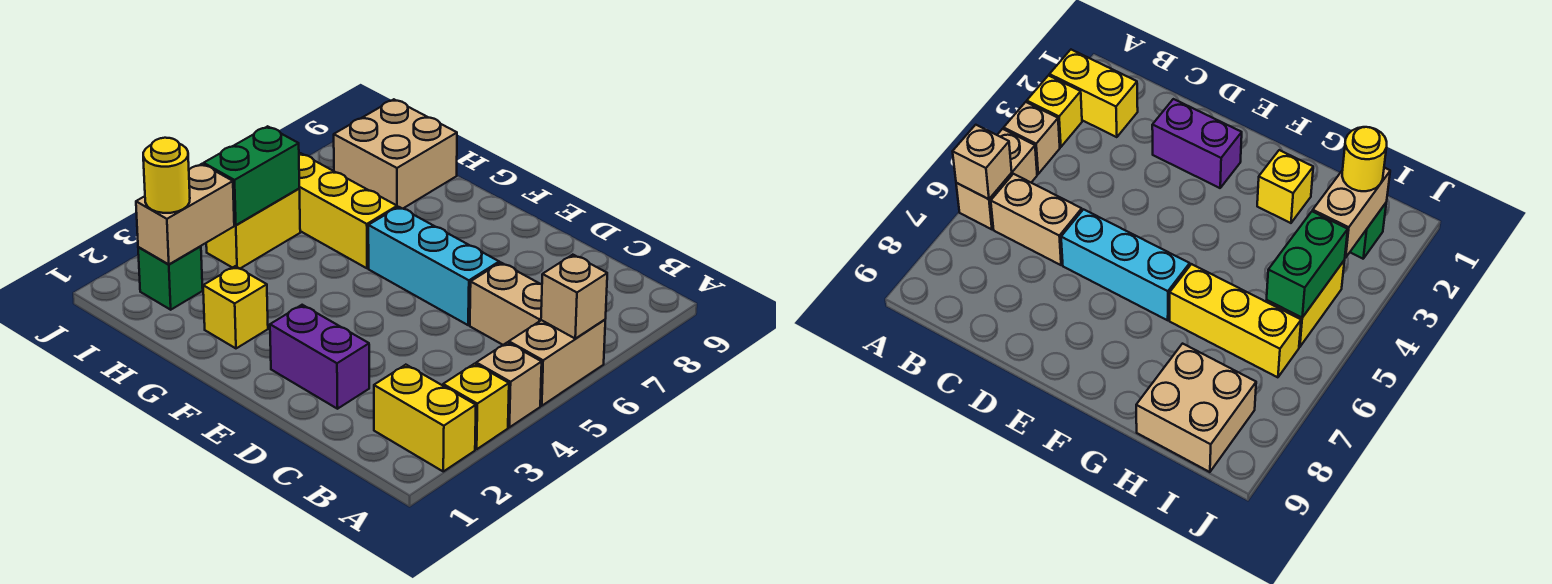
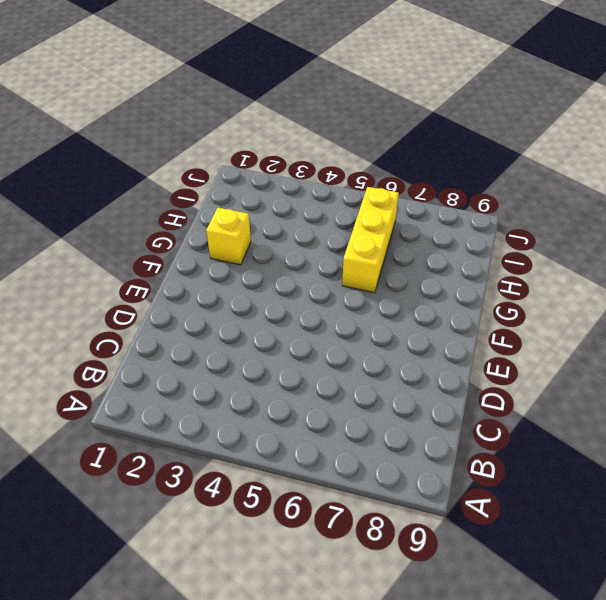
none -> yellow 1x2 brick [374,365,476,471]
none -> yellow 1x1 brick [443,364,509,449]
none -> tan 1x1 brick [476,342,542,427]

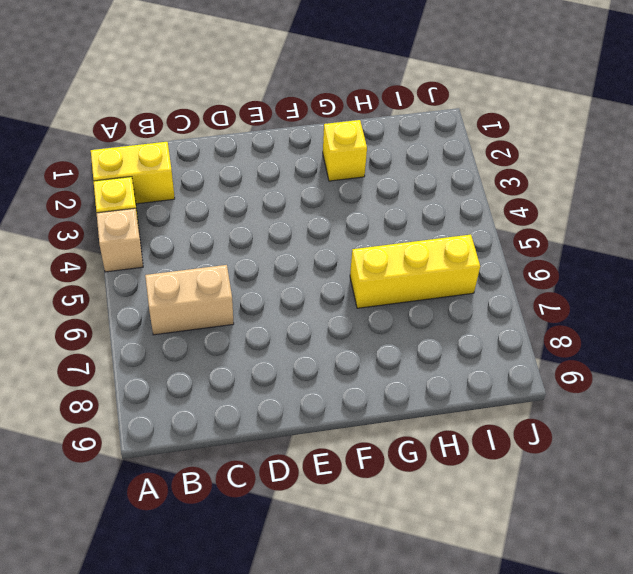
none -> tan 1x2 brick [509,320,605,406]
none -> purple 1x2 brick [270,305,369,409]
none -> cyan 1x3 brick [368,207,499,325]

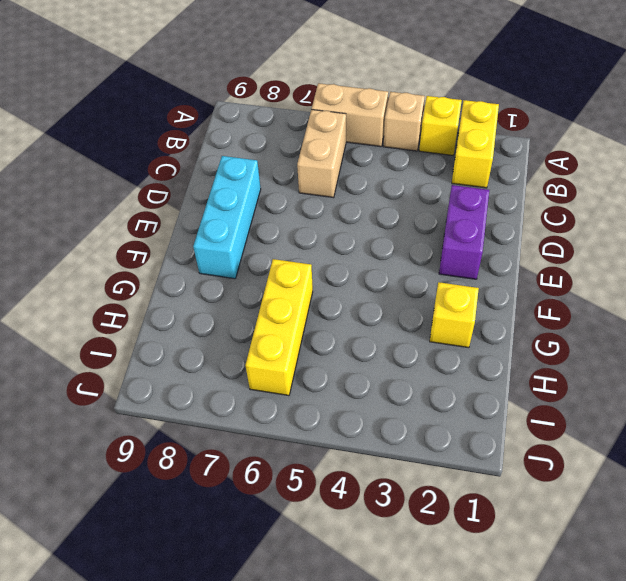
cyan 1x3 brick [193,156,261,279] -> cyan 1x3 brick moved to [368,207,499,325]
none -> tan 2x2 brick [334,99,457,209]
none -> green 1x1 brick [138,246,203,310]
none -> yellow 1x2 brick [206,189,300,269]

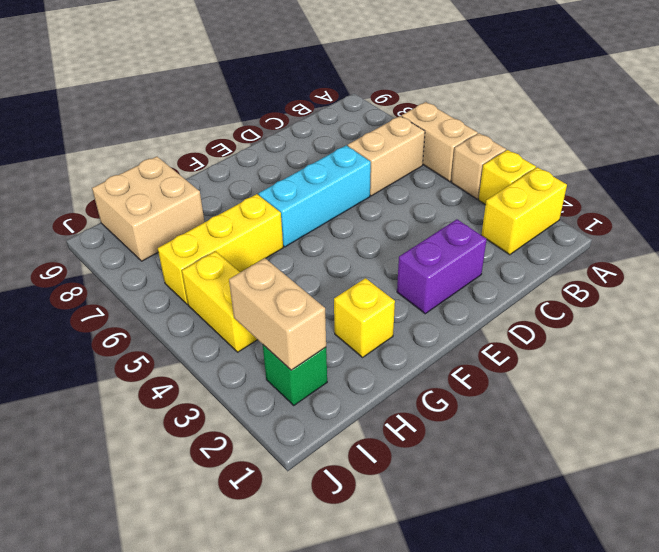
none -> tan 1x1 brick [541,255,607,339]
none -> green 1x2 brick [204,126,299,225]
none -> yellow 1x1 round brick [143,138,190,213]

